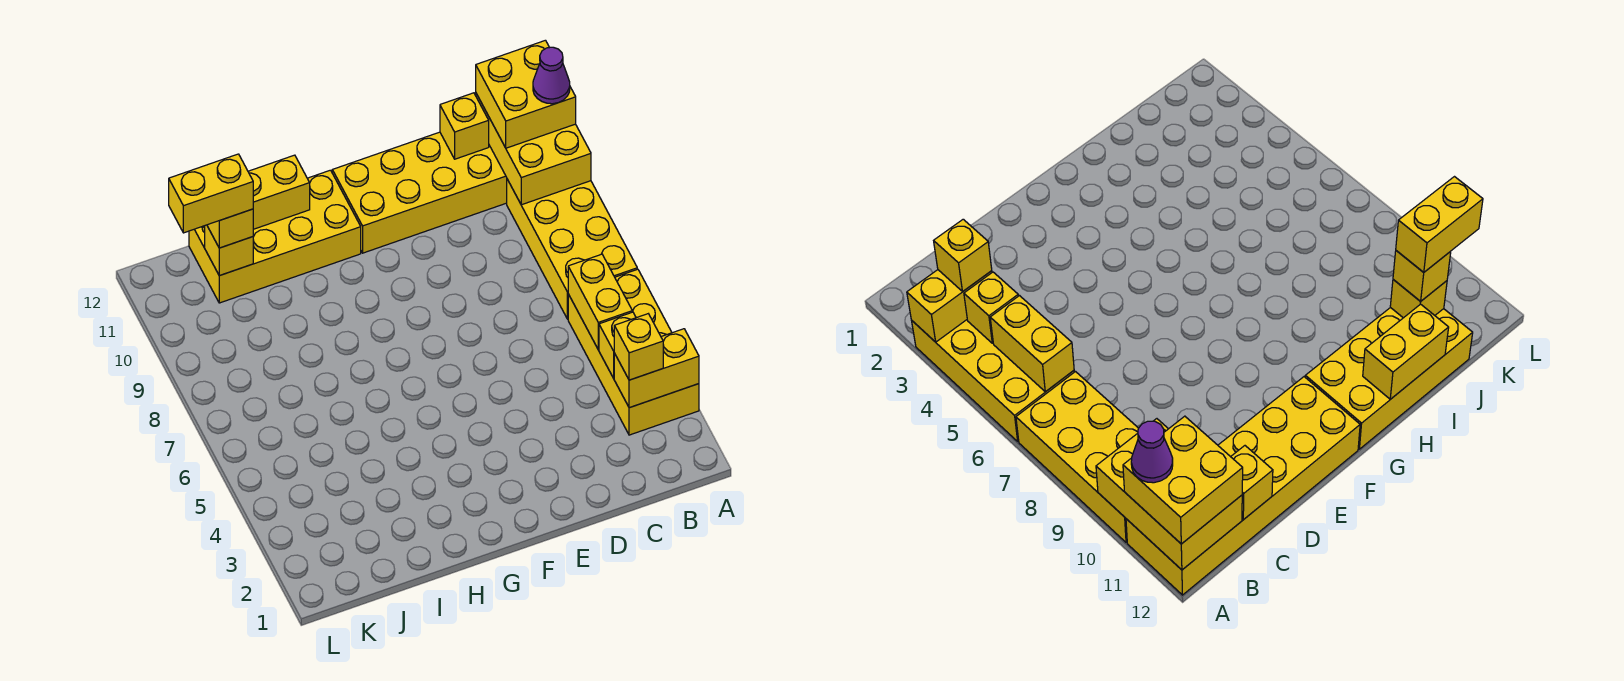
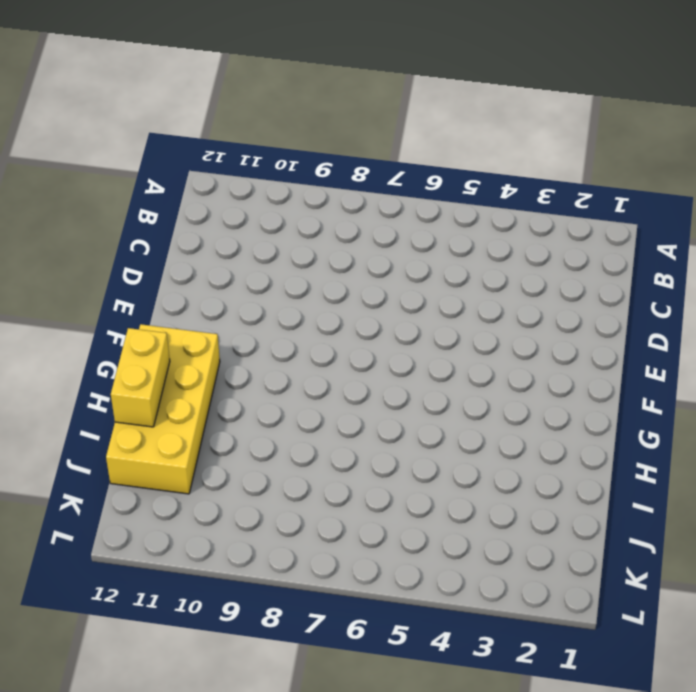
none -> yellow 2x4 brick [568,269,699,435]
none -> yellow 2x4 brick [507,179,637,319]
none -> yellow 2x6 brick [332,132,507,253]

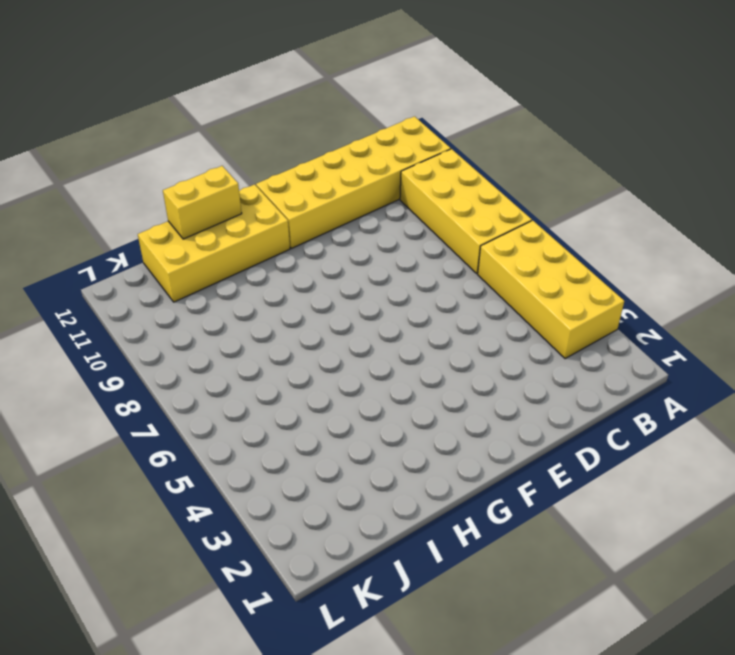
none -> yellow 1x2 brick [614,329,699,408]
none -> yellow 2x3 brick [476,94,591,205]
none -> yellow 1x1 brick [599,312,636,378]

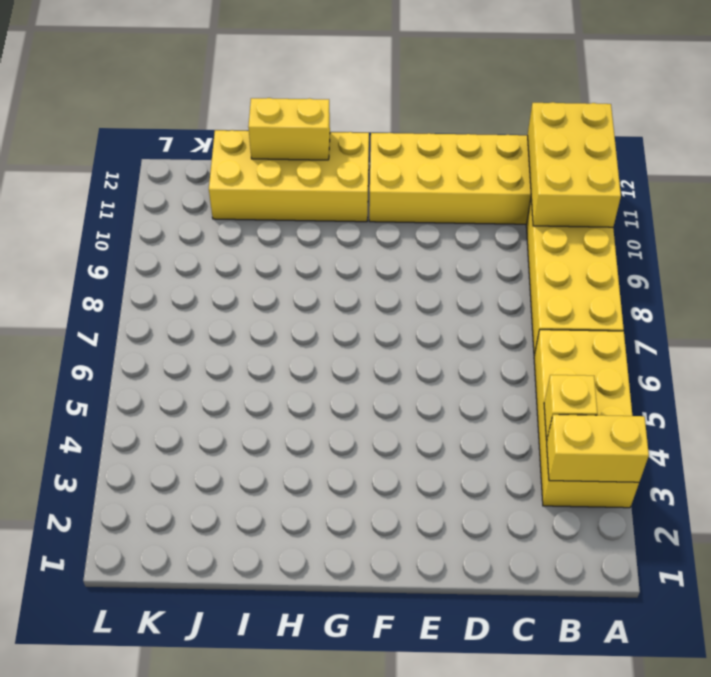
none -> yellow 1x2 brick [568,254,632,350]
none -> yellow 1x1 brick [440,93,489,159]
none -> yellow 1x1 brick [205,225,253,276]

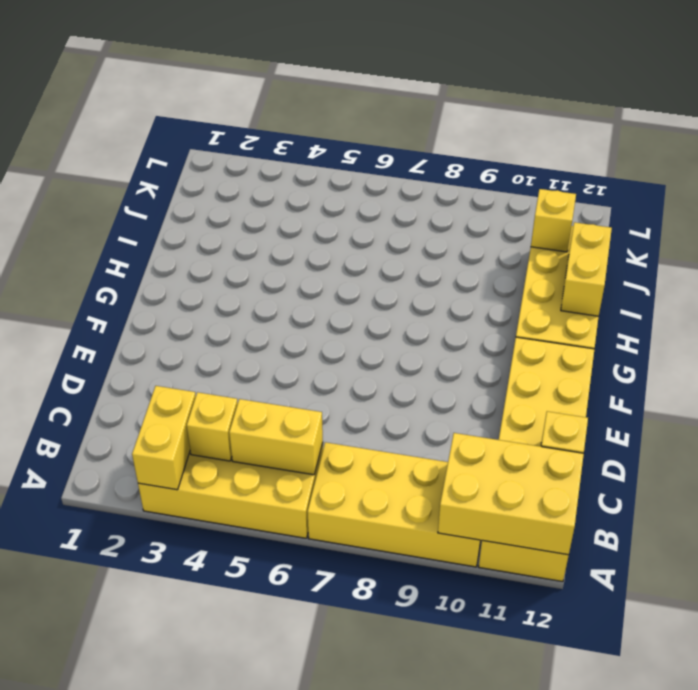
none -> yellow 2x2 brick [476,40,576,148]
none -> yellow 1x1 brick [614,314,663,380]
none -> yellow 1x1 brick [207,209,253,248]

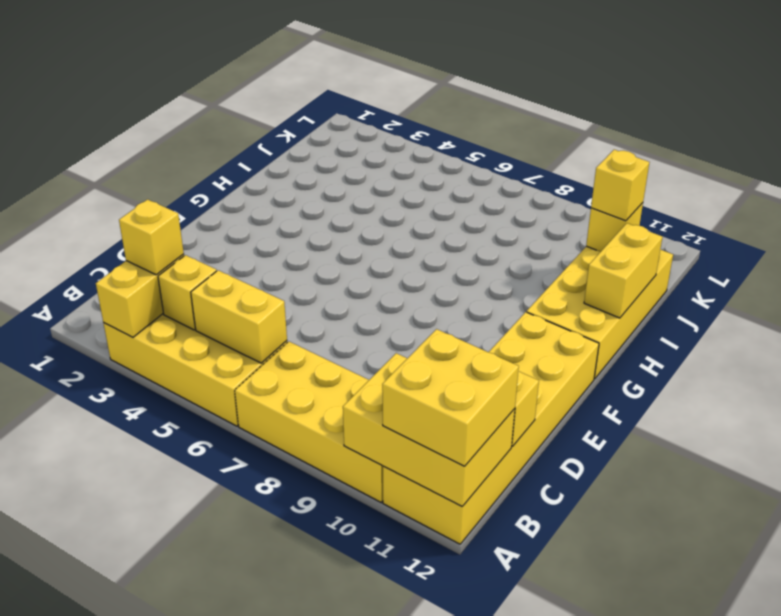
none -> purple 1x1 cone [533,47,570,104]
none -> yellow 1x2 brick [169,154,253,233]

